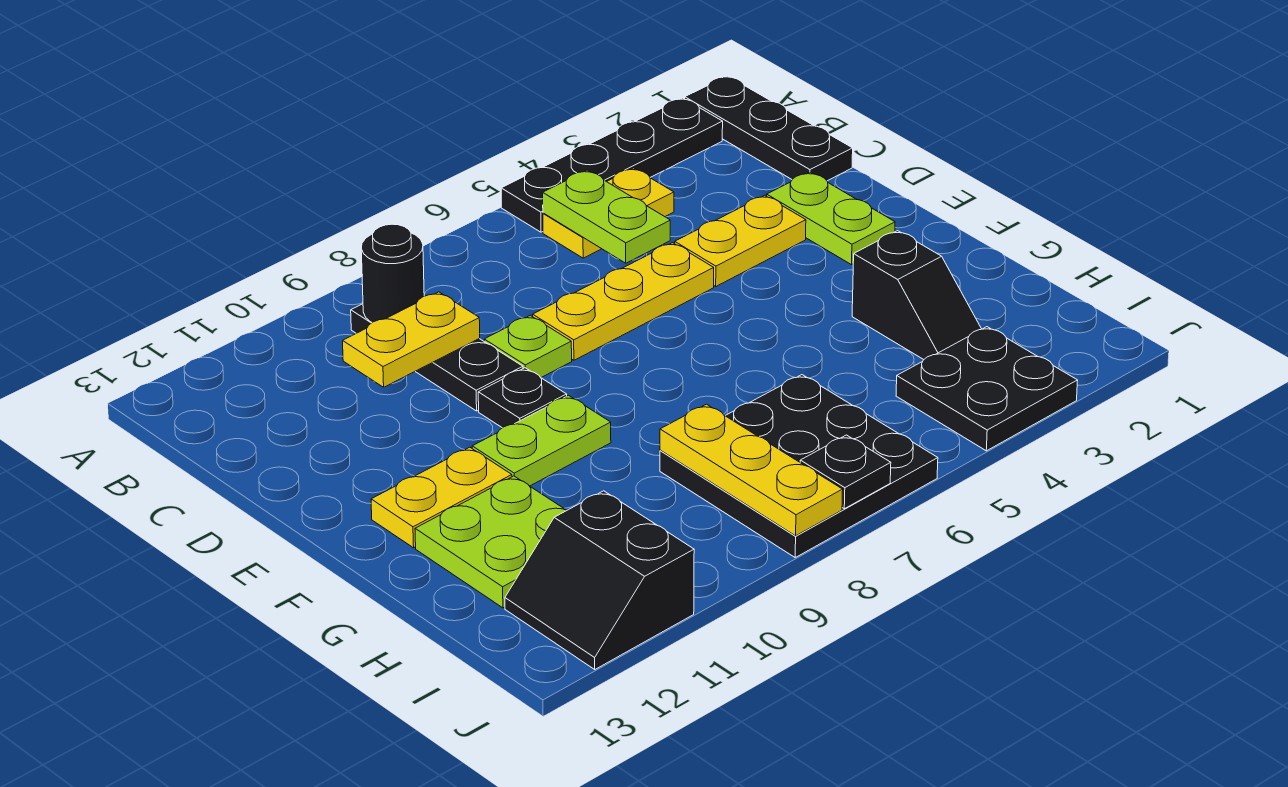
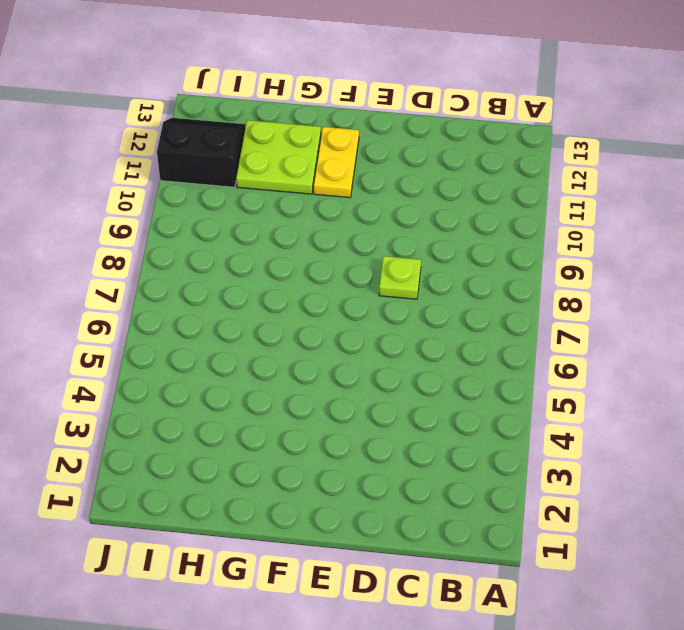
none -> black 1x3 plate [685,76,853,181]
none -> black 1x4 plate [501,98,723,232]
none -> yellow 1x2 plate [543,168,674,258]

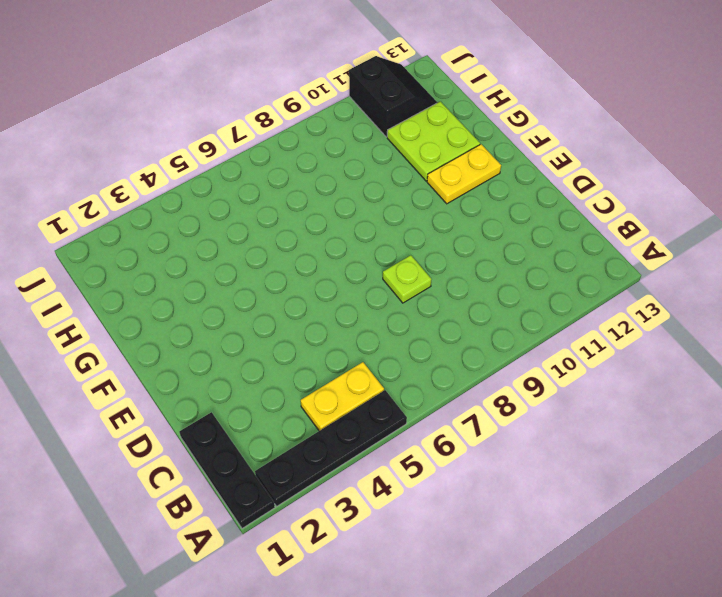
none -> black 1x3 plate [351,304,523,411]
none -> lime 1x2 plate [767,172,895,265]
none -> yellow 1x2 plate [675,195,806,286]

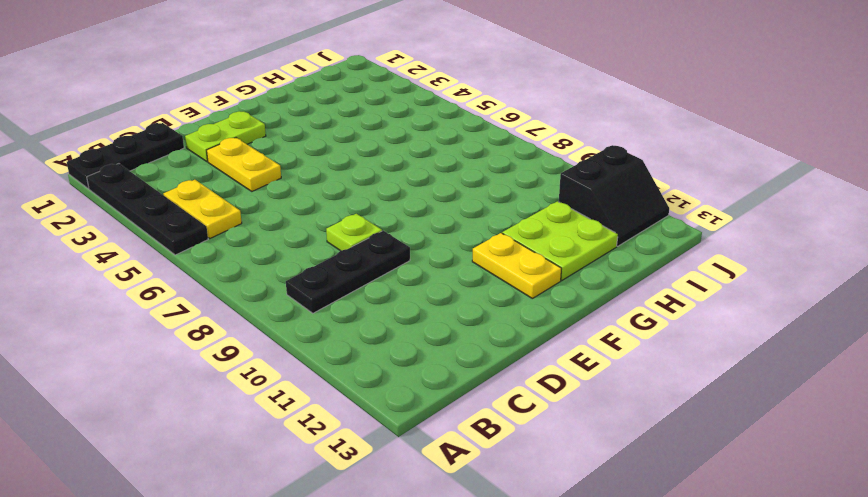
none -> yellow 1x3 plate [533,243,714,360]
none -> black 1x1 plate [478,368,567,428]
none -> lime 1x2 plate [472,395,611,486]

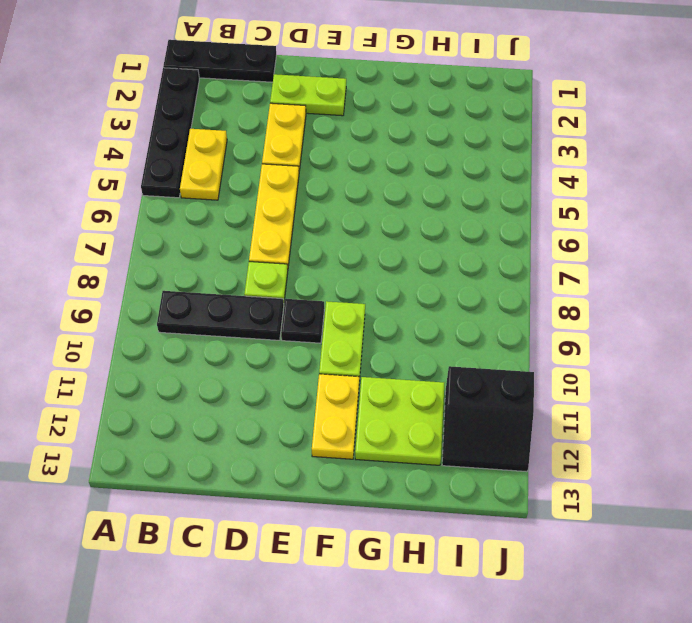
none -> black 1x2 slope [852,231,981,360]
none -> black 3x3 plate [660,375,938,557]
none -> black 2x2 plate [896,327,1078,451]

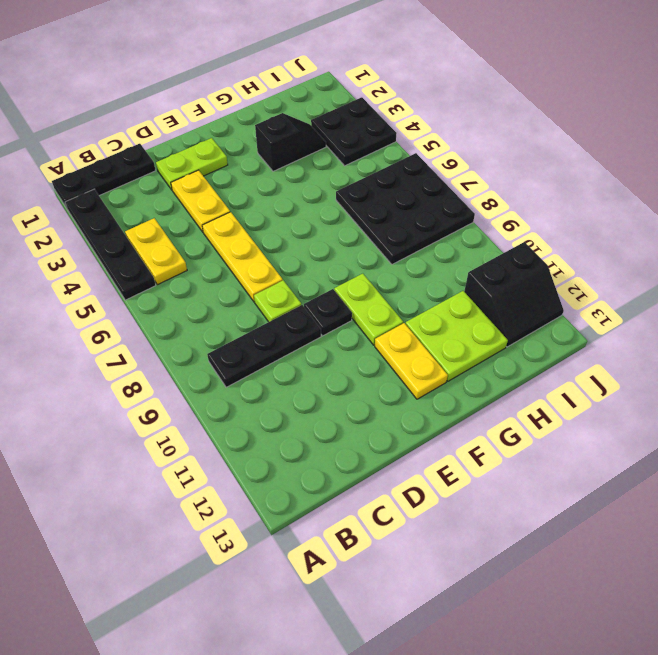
none -> lime 1x2 plate [543,170,670,263]
none -> black 1x1 round brick [361,224,424,322]
none -> yellow 1x2 plate [343,292,480,387]

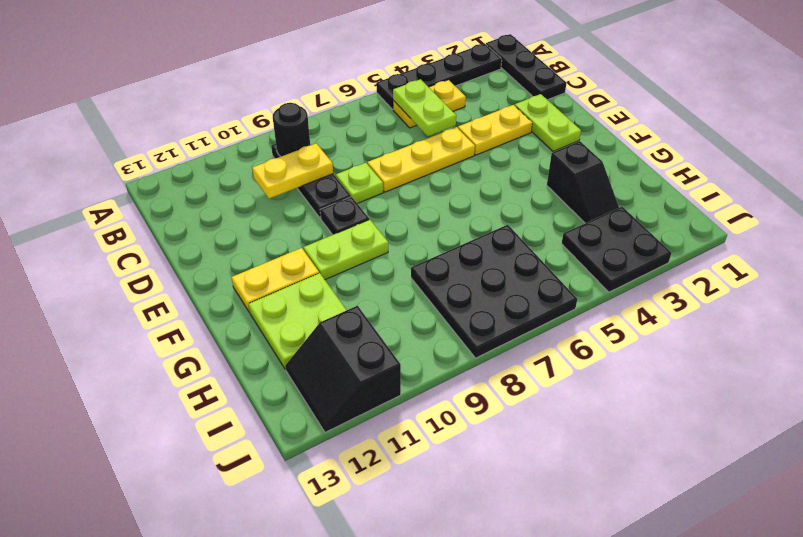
none -> yellow 1x3 plate [660,404,843,536]
none -> black 1x1 plate [800,435,891,509]

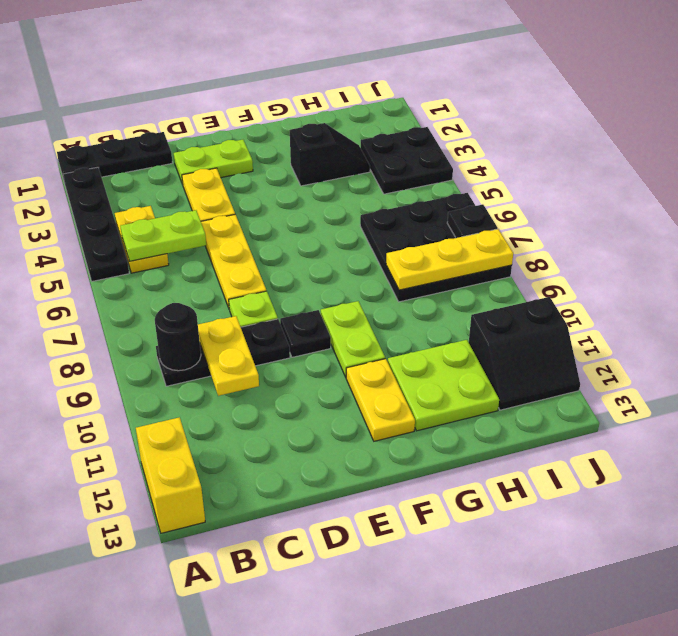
yellow 1x2 brick [136,417,205,533] -> none

